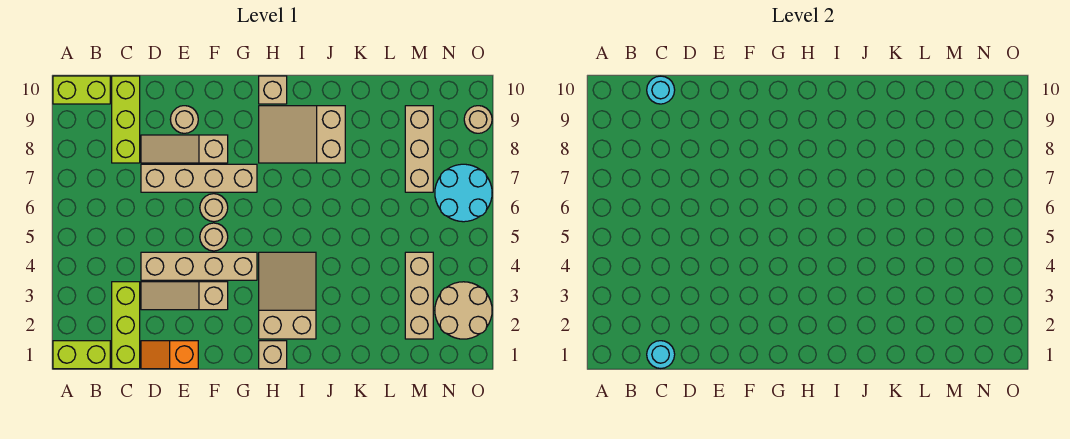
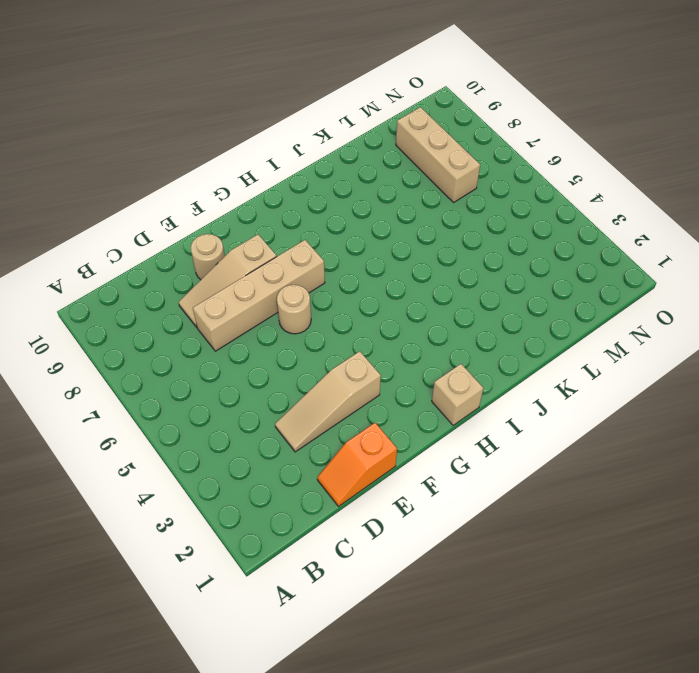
none -> lime 1x2 brick [53,341,110,369]
none -> lime 1x2 brick [53,76,110,104]
none -> lime 1x3 brick [112,282,140,369]

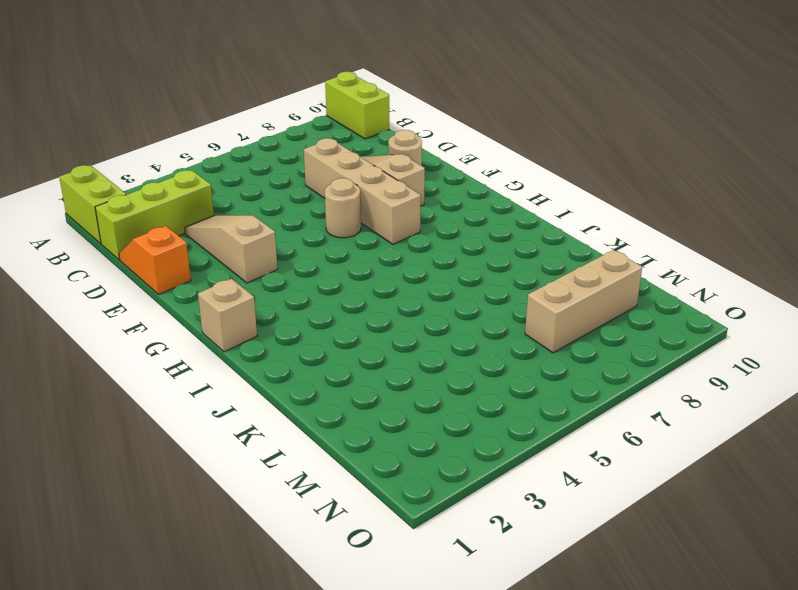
none -> lime 1x3 brick [112,76,140,163]
none -> tan 1x4 brick [141,252,257,280]
none -> tan 1x1 round brick [200,223,228,251]

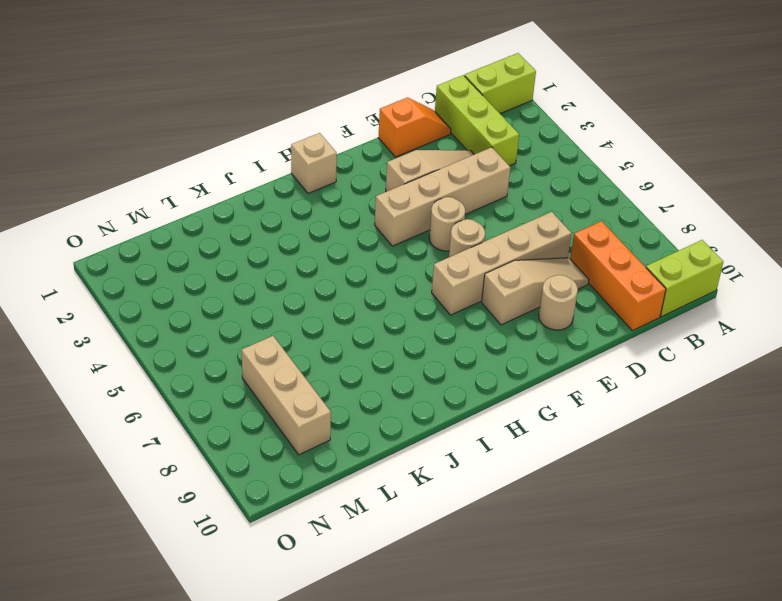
orange 1x3 brick [570,221,666,331] -> lime 1x3 brick [112,76,140,163]
none -> tan 2x3 slope [259,252,316,339]
none -> tan 2x3 slope [259,106,345,163]
none -> tan 1x1 brick [259,76,287,104]

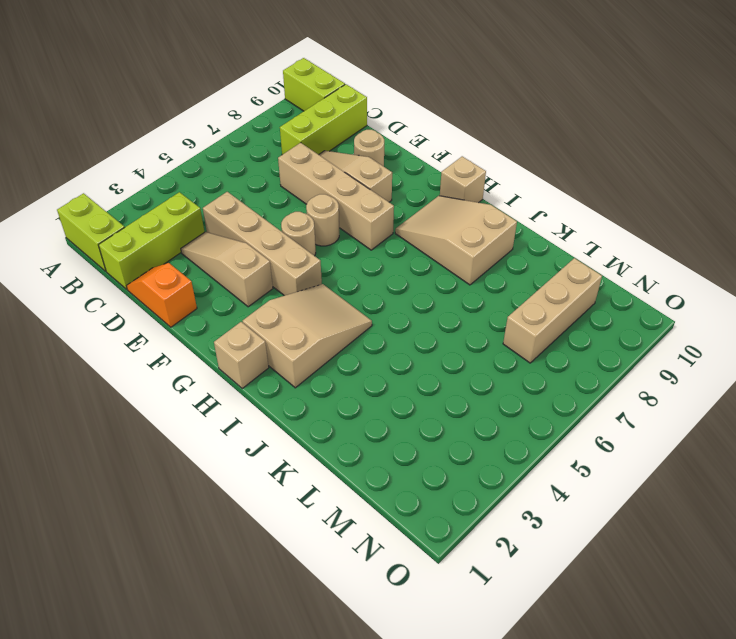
none -> tan 1x3 brick [405,252,433,339]
none -> tan 2x2 round brick [435,282,492,339]
none -> cyan 2x2 round brick [435,164,492,222]

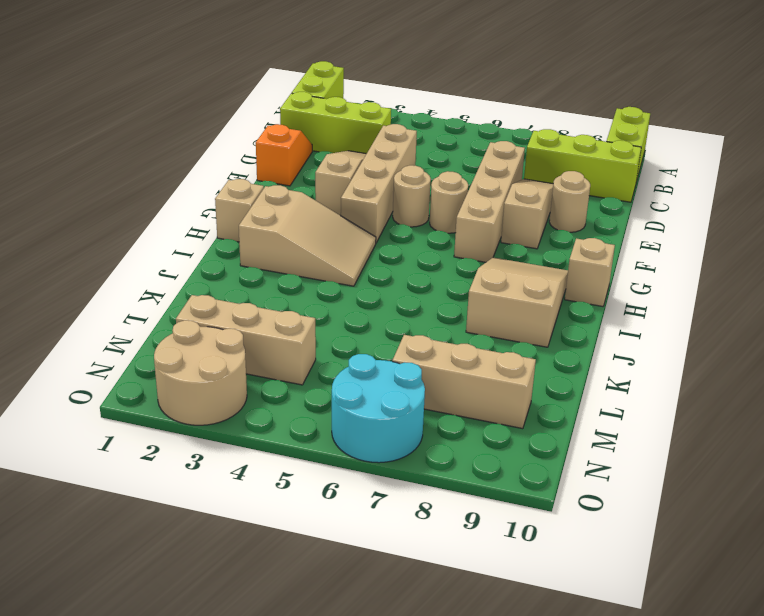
none -> tan 1x1 round brick [464,106,492,133]
none -> cyan 1x1 round brick [647,341,675,368]
none -> cyan 1x1 round brick [647,76,675,104]

